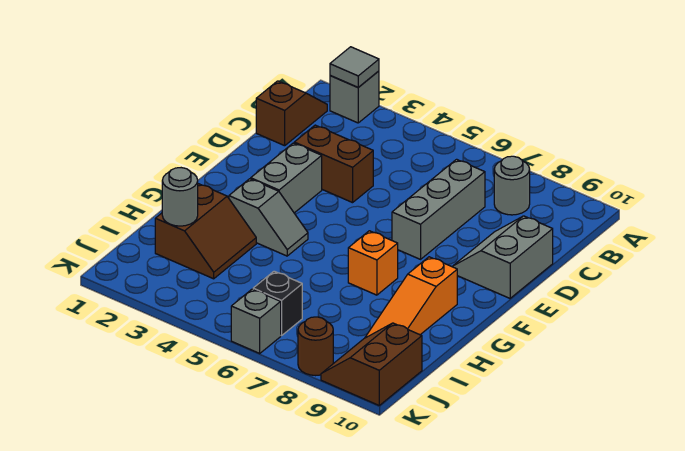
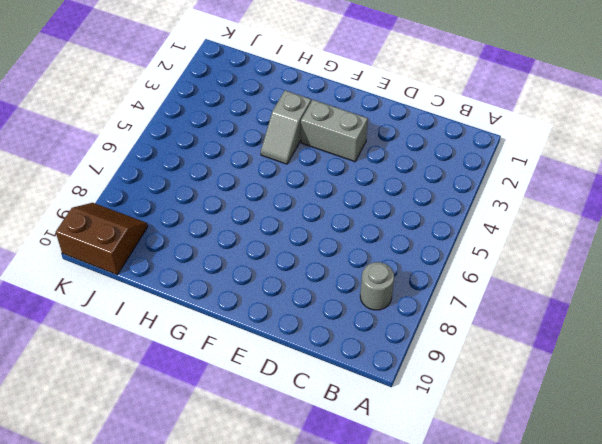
none -> grey 1x1 brick [330,71,379,123]
none -> brown 1x2 slope [256,81,327,146]
none -> grey 1x3 brick [392,159,485,259]

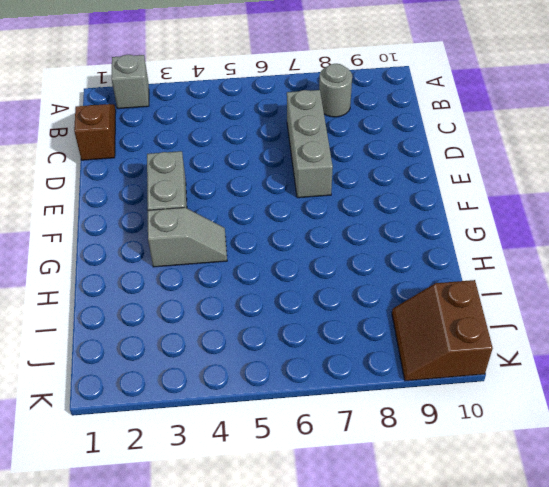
none -> brown 1x2 brick [294,125,373,203]
none -> grey 2x2 slope [452,216,553,298]
none -> orange 1x1 brick [348,231,398,295]

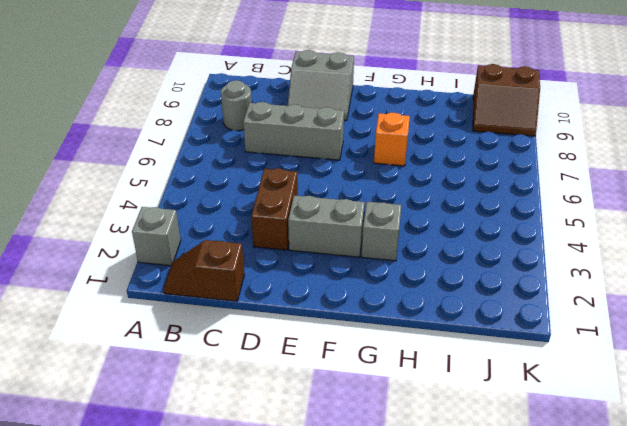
none -> orange 1x3 slope [365,257,457,338]
none -> brown 2x2 slope [155,184,256,279]
none -> black 1x1 brick [253,271,302,336]

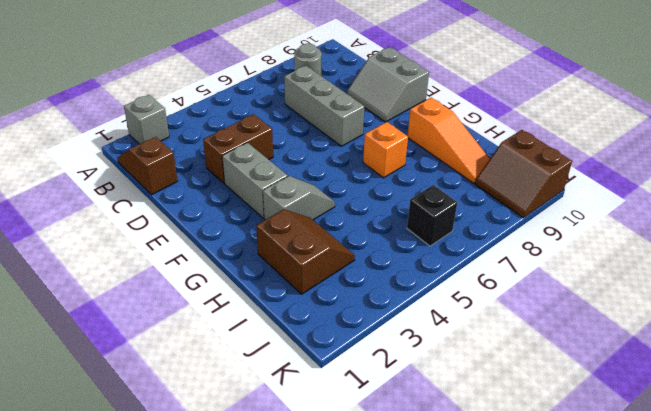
none -> grey 1x1 brick [231,289,281,353]
none -> brown 1x1 round brick [298,317,333,376]
none -> grey 1x1 tile [330,47,379,87]

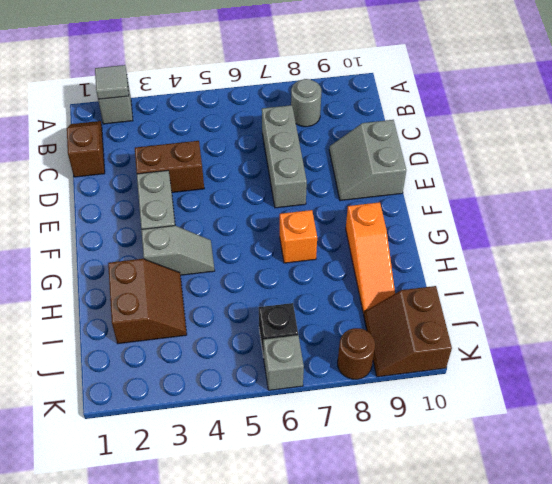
none -> grey 1x1 round brick [162,168,198,226]

